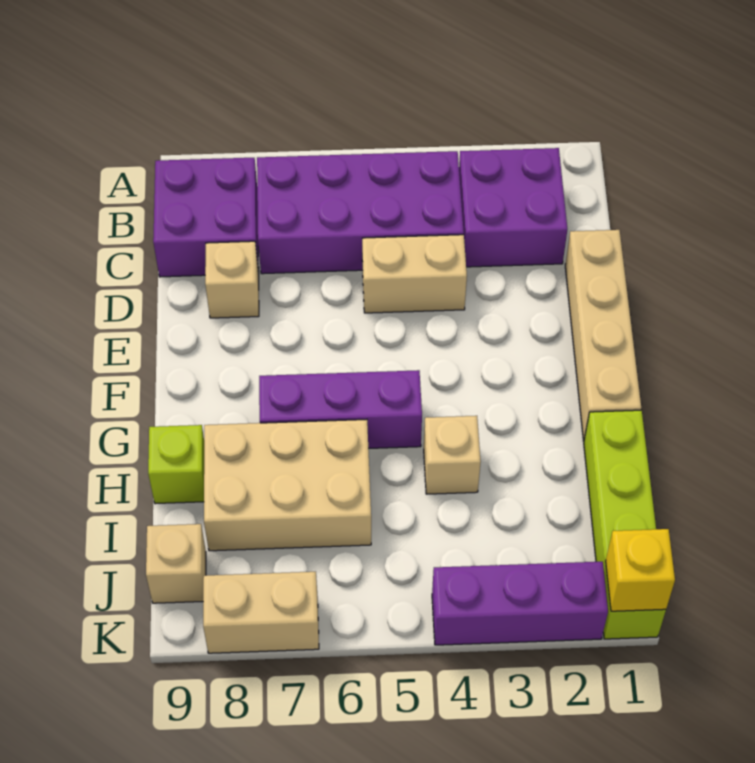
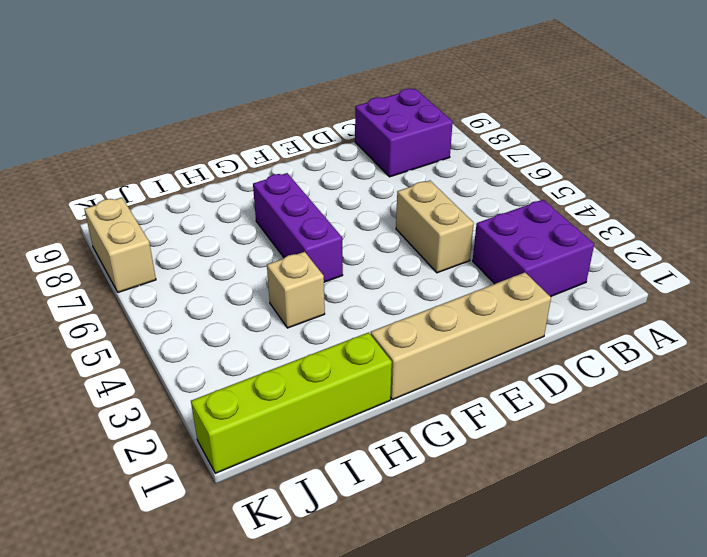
none -> purple 2x4 brick [257,151,464,274]
none -> tan 1x1 brick [205,241,259,318]
none -> tan 2x3 brick [204,419,371,551]

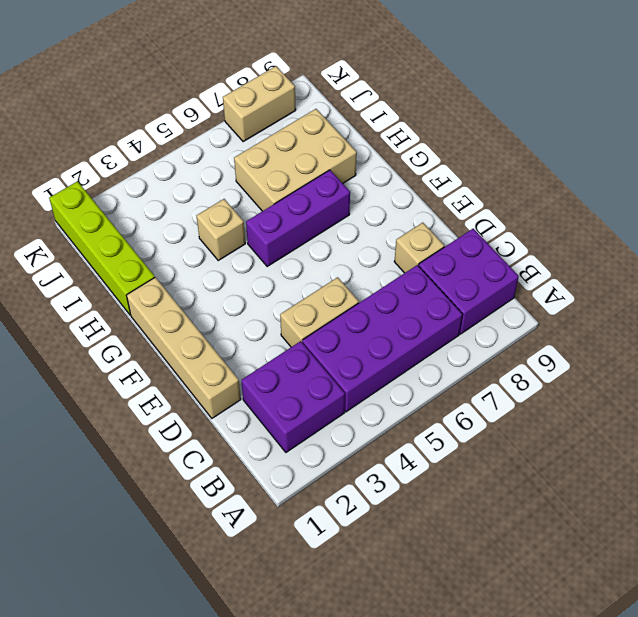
none -> lime 1x1 brick [148,425,204,504]
none -> tan 1x1 brick [146,524,206,603]
none -> purple 1x3 brick [432,562,608,645]

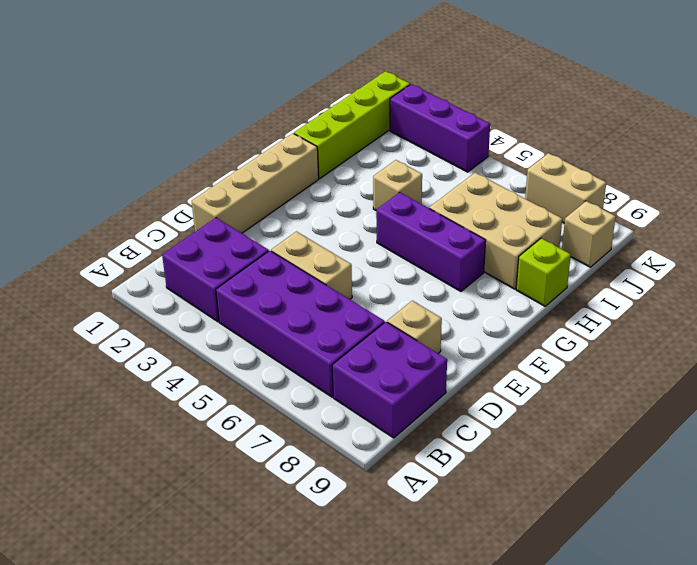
none -> yellow 1x1 brick [606,529,675,611]

